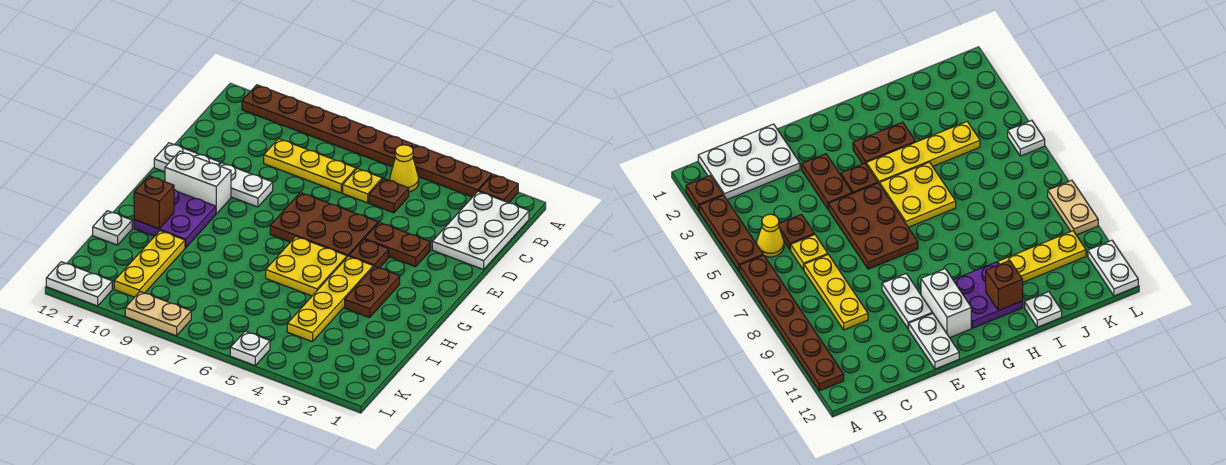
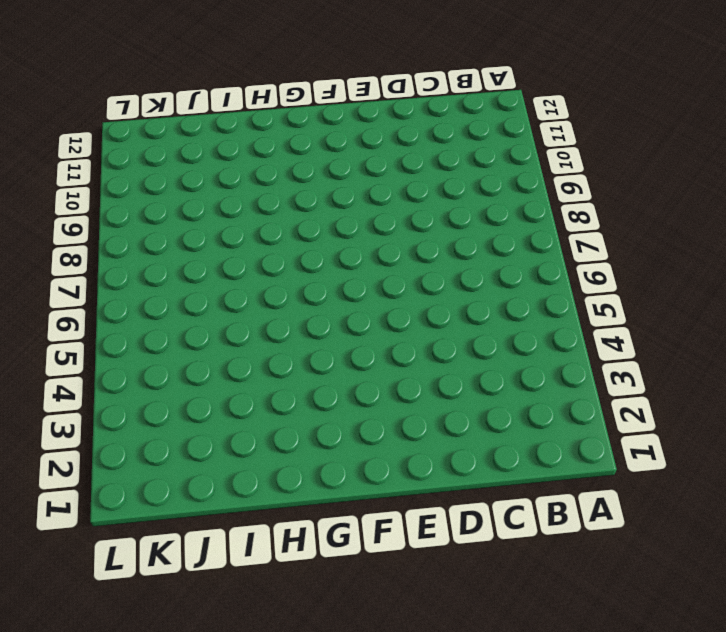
none -> brown 1x1 plate [479,174,518,203]
none -> brown 1x3 plate [412,145,492,197]
none -> brown 1x6 plate [242,85,413,167]

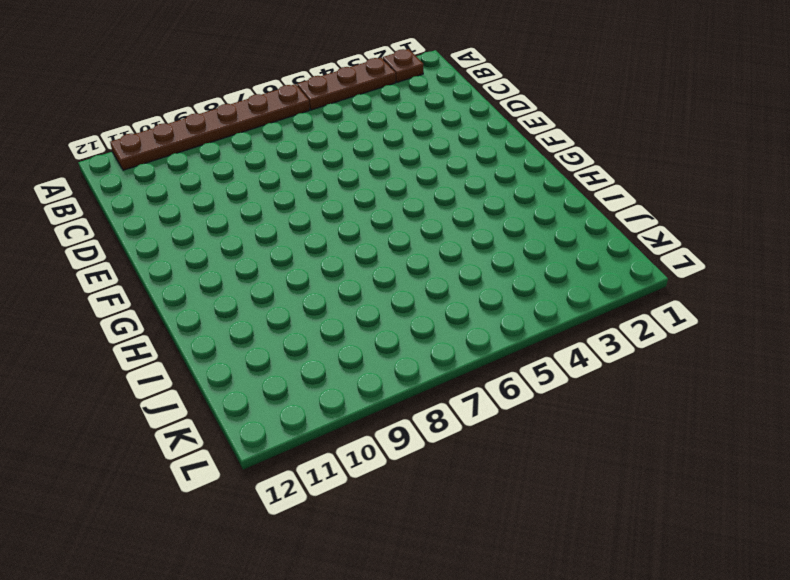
none -> white 2x3 plate [432,191,529,270]
none -> yellow 1x1 cone [390,145,419,192]
none -> brown 1x1 plate [369,179,409,213]

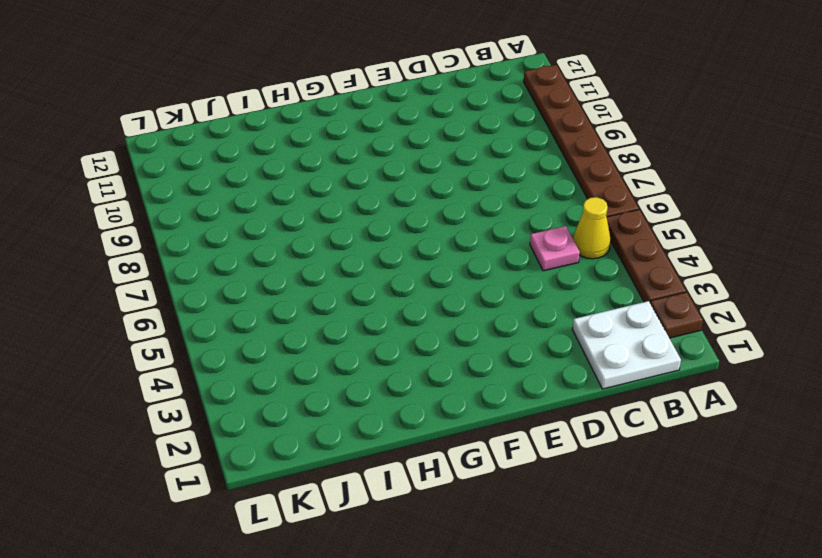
white 2x2 plate [572,301,681,389] -> white 2x3 plate [432,191,529,270]
pink 1x1 plate [530,226,580,271] -> brown 1x1 plate [369,179,409,213]
none -> yellow 1x1 plate [343,169,382,203]
none -> yellow 1x3 plate [264,139,356,193]
none -> brown 1x2 plate [364,222,430,267]

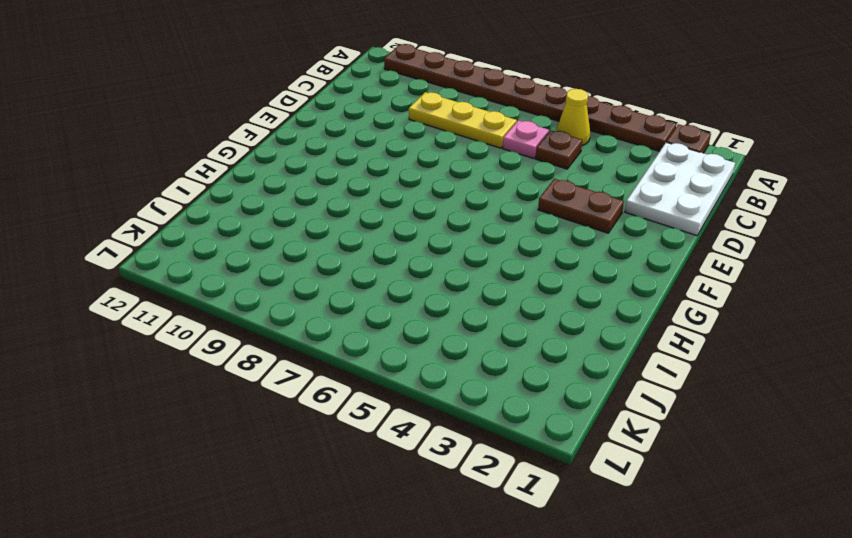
pink 1x1 plate [503,120,549,159] -> yellow 1x1 plate [343,169,382,203]
none -> brown 2x3 plate [270,193,378,257]
none -> white 1x2 plate [219,163,273,207]
none -> white 1x2 plate [154,143,220,172]

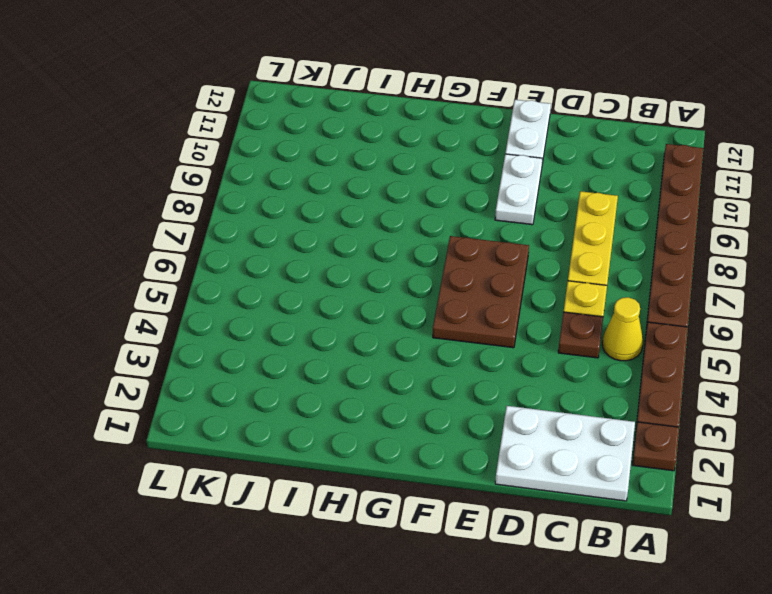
none -> brown 1x2 plate [364,222,430,267]
none -> brown 1x1 plate [349,240,389,268]
none -> white 1x2 brick [165,151,231,214]

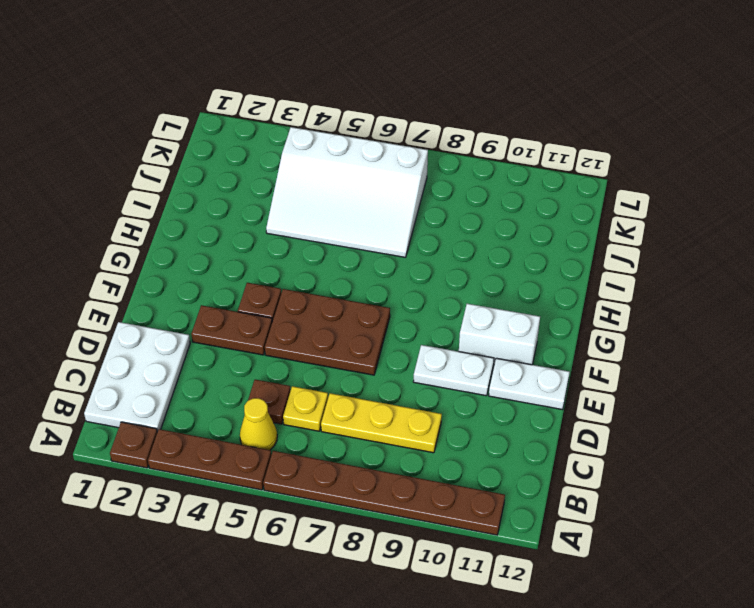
white 3x4 slope [266,127,428,257] -> yellow 1x4 plate [287,256,373,342]
none -> brown 1x2 plate [345,266,400,318]
none -> yellow 2x2 plate [266,237,347,296]
none -> purple 2x2 plate [134,190,216,248]

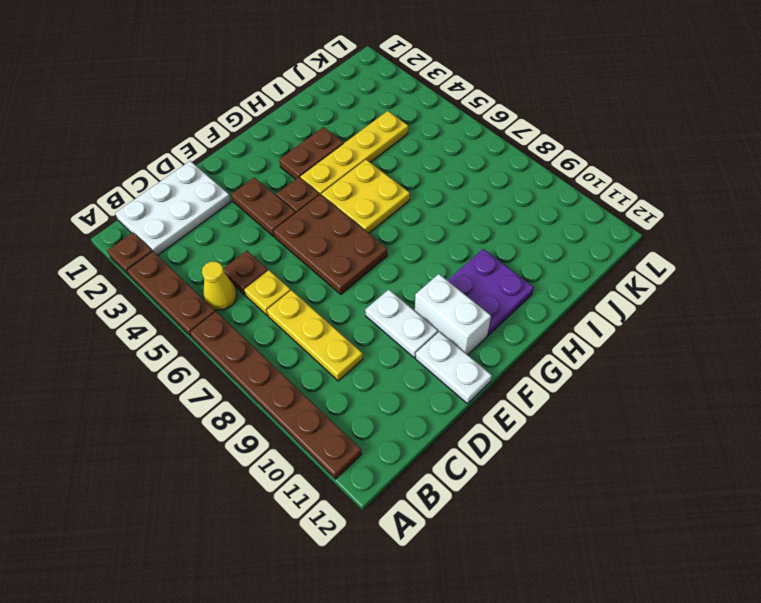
none -> yellow 1x3 plate [114,231,185,297]
none -> white 1x1 plate [93,211,132,245]
none -> white 1x1 plate [230,331,270,365]

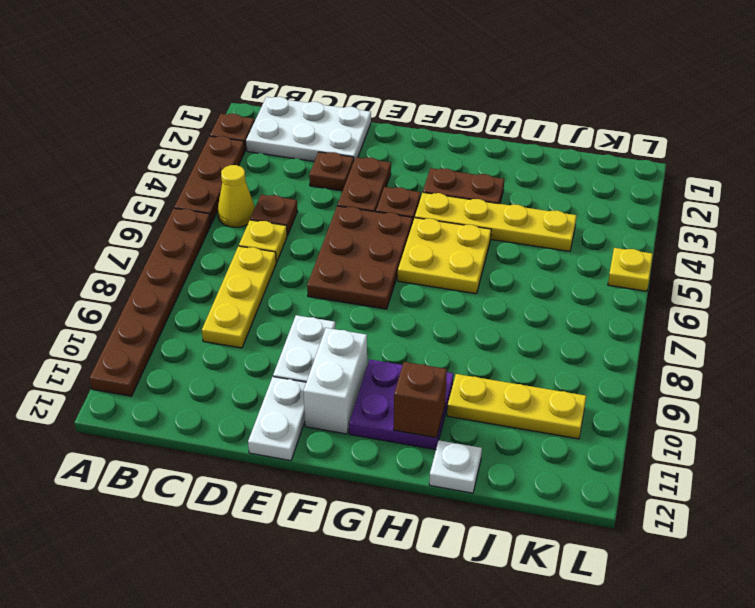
brown 1x1 plate [309,152,354,191] -> none
yellow 1x1 plate [608,248,653,291] -> white 1x1 plate [230,331,270,365]
none -> tan 1x2 plate [125,292,191,336]
none -> white 1x2 plate [46,262,112,306]

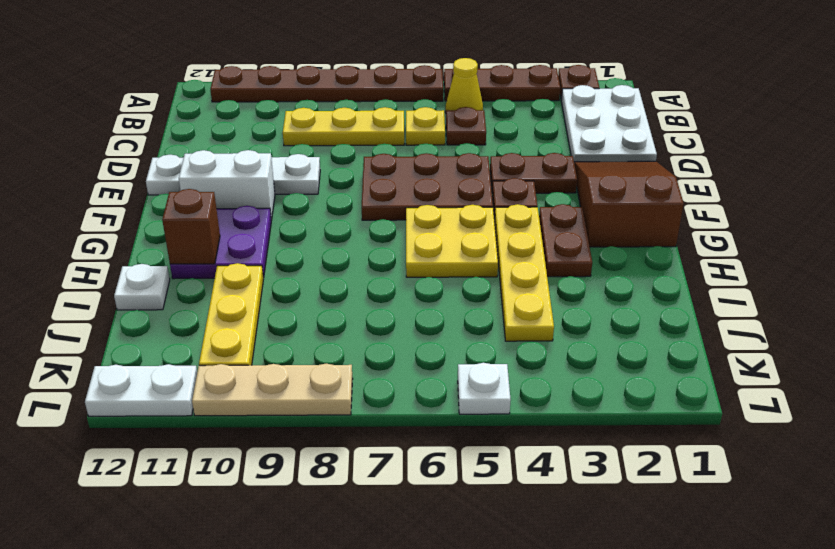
brown 2x3 slope [574,161,684,247] -> none
tan 1x3 plate [192,364,353,416] -> tan 1x2 plate [125,292,191,336]

